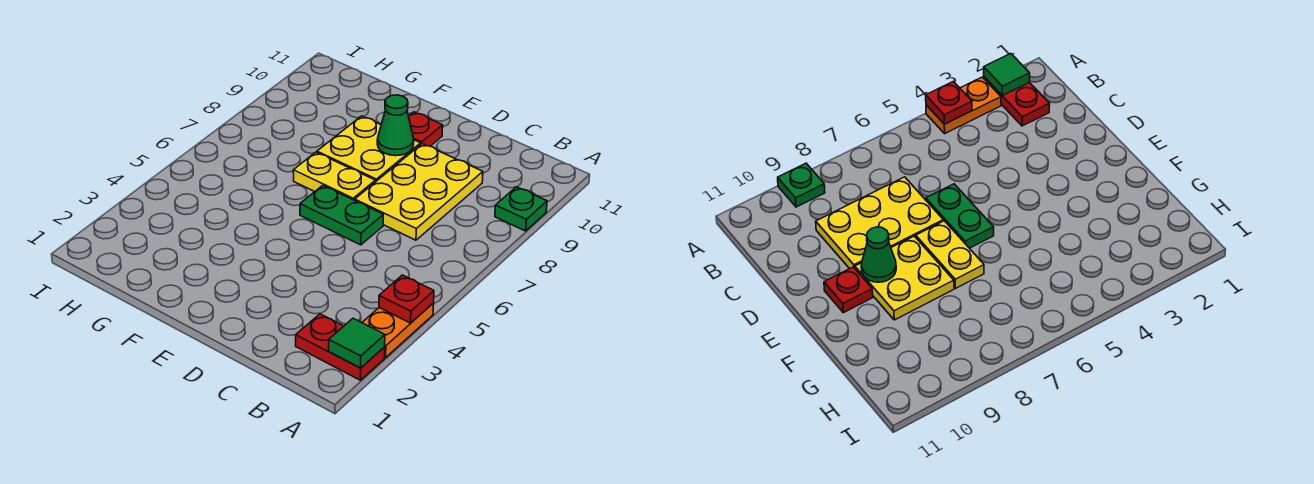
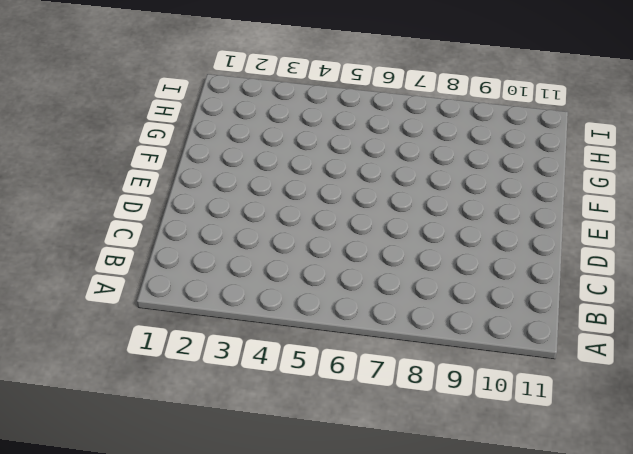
none -> red 1x2 plate [296,314,385,380]
none -> orange 1x2 plate [362,303,434,358]

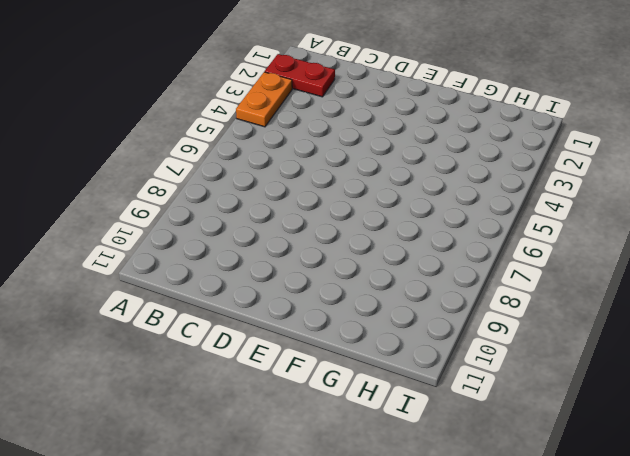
none -> green 1x1 plate [495,187,547,231]
none -> yellow 2x3 plate [355,144,483,240]

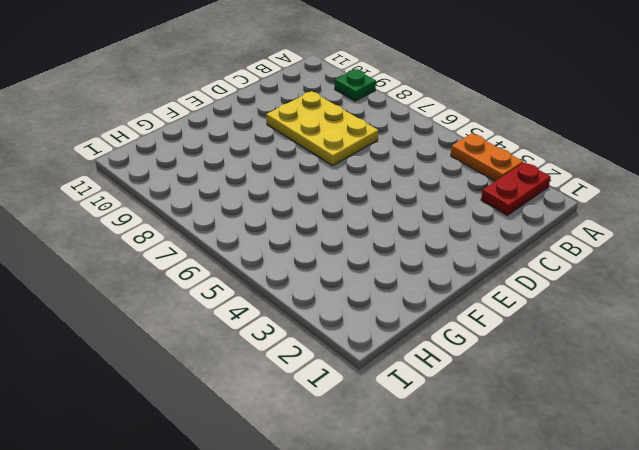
none -> green 1x2 plate [300,185,383,245]
none -> yellow 1x2 plate [293,152,375,200]

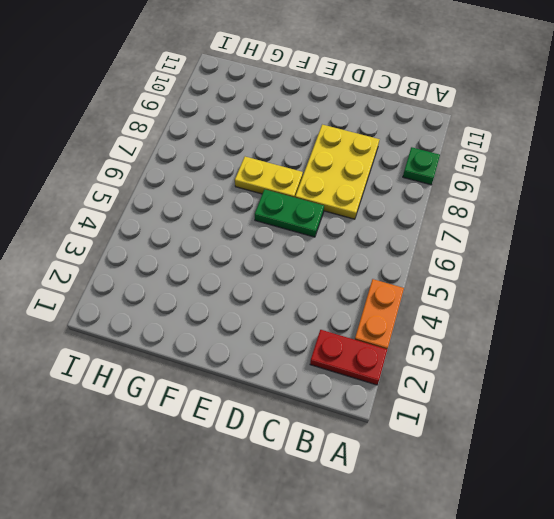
none -> yellow 2x2 plate [317,116,421,182]
none -> red 1x1 plate [409,112,443,146]

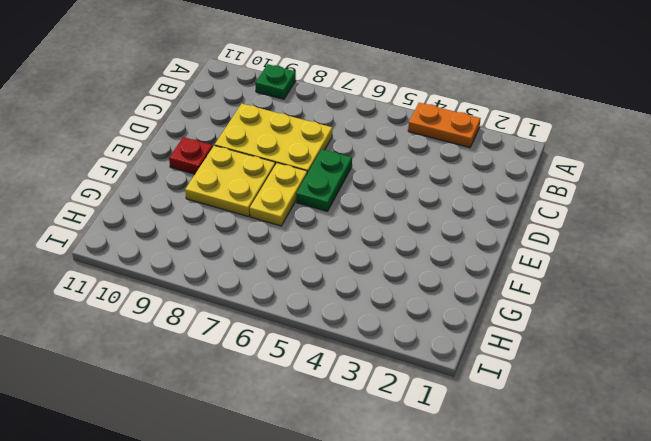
none -> red 1x2 plate [296,314,385,380]
none -> green 1x1 tile [329,318,385,368]

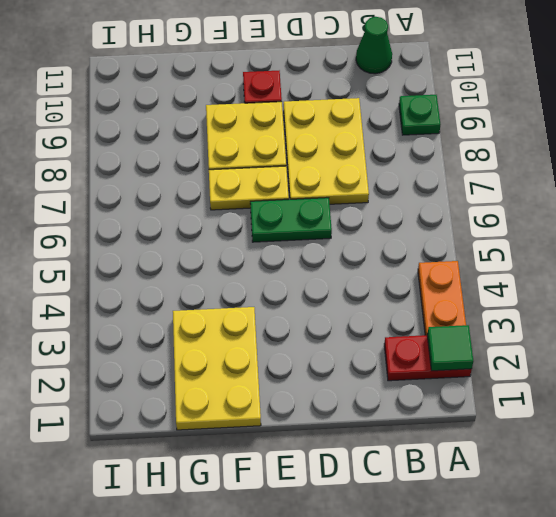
green 1x1 cone [356,17,392,74] -> green 1x1 cone moved to [377,95,414,156]
yellow 2x3 plate [173,307,261,430] -> none
none -> red 1x1 plate [379,275,434,323]

